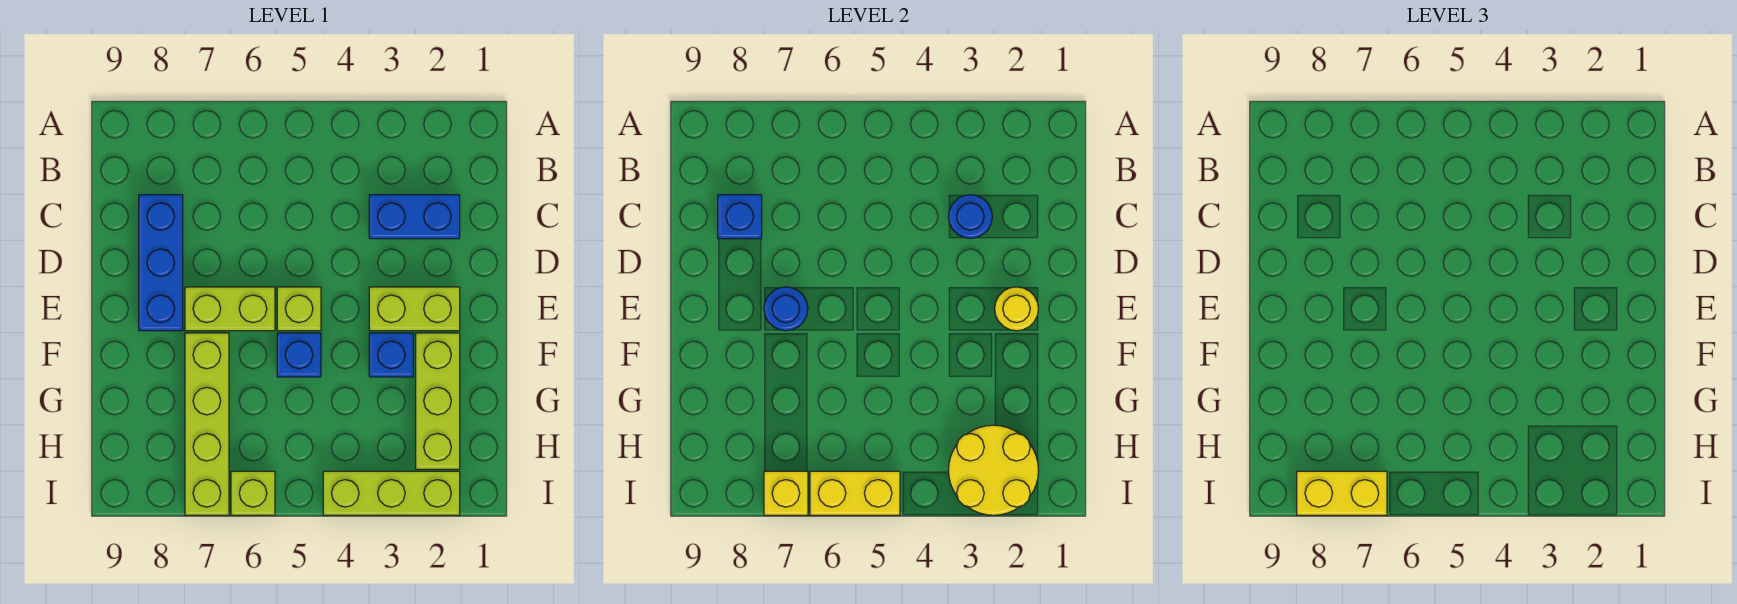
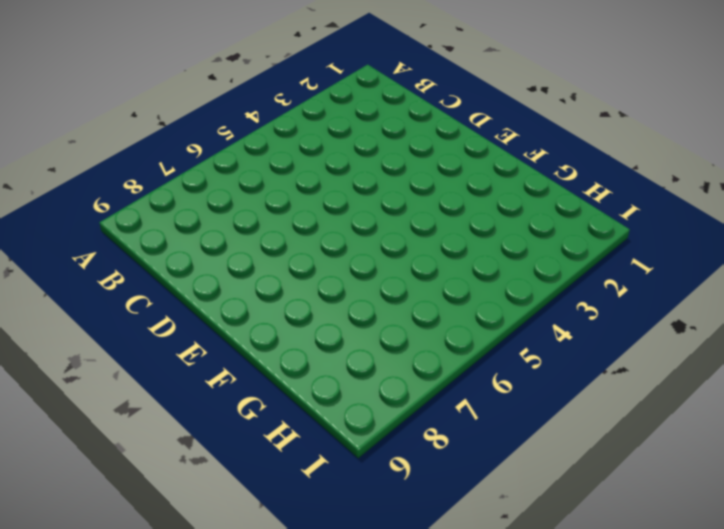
none -> blue 1x2 brick [369,195,460,239]
none -> blue 1x3 brick [139,195,183,331]
none -> lime 1x2 brick [369,287,460,331]

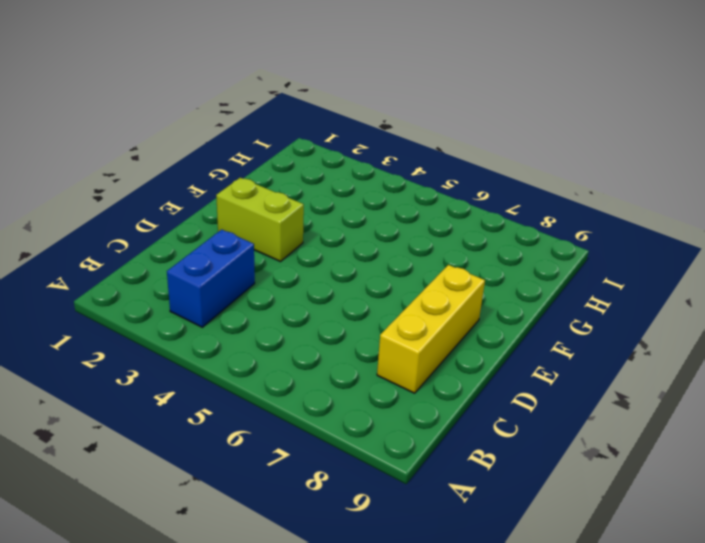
blue 1x2 brick [167,230,255,327] -> blue 1x2 brick turned to [369,195,460,239]
yellow 1x3 brick [377,265,485,393] -> blue 1x3 brick [139,195,183,331]
none -> lime 1x1 brick [277,287,321,331]
none -> lime 1x2 brick [185,287,275,331]
none -> lime 1x3 brick [416,333,460,469]

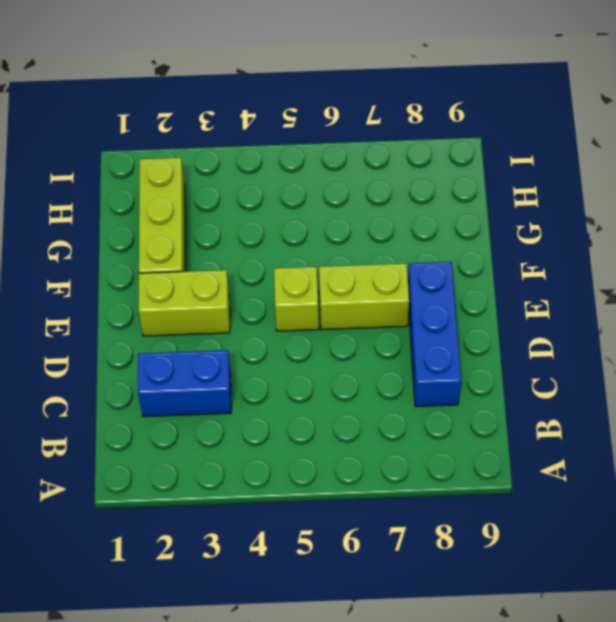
none -> blue 1x1 brick [369,333,413,377]
none -> blue 1x1 brick [277,333,321,377]
none -> lime 1x4 brick [185,333,229,515]

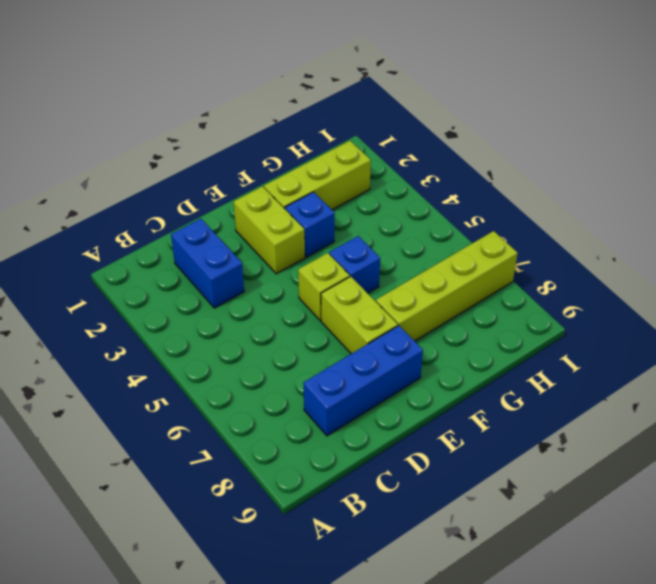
none -> lime 1x3 brick [323,471,460,515]
none -> lime 1x1 brick [231,471,275,515]
none -> blue 1x1 round brick [949,195,992,239]

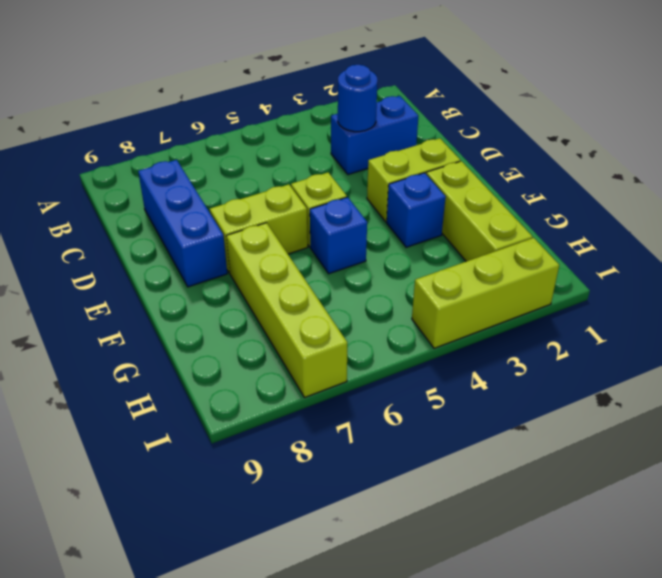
none -> lime 1x1 brick [231,471,275,515]
none -> blue 1x1 brick [718,195,762,239]
none -> yellow 1x1 round brick [995,287,1038,331]

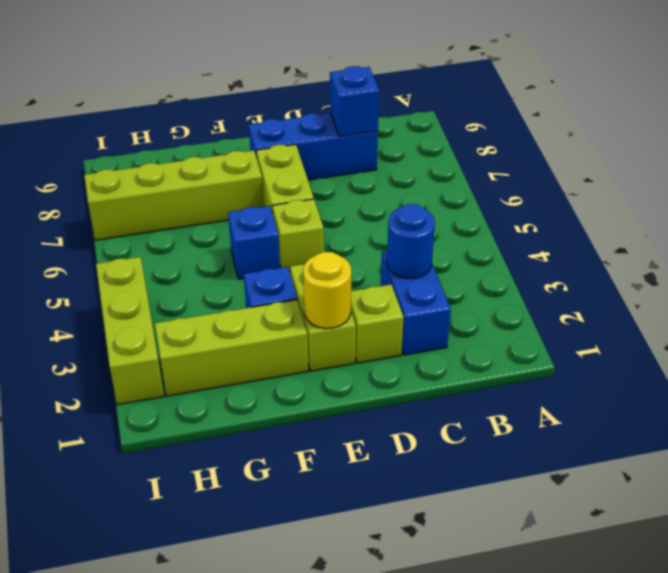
lime 1x1 brick [351,285,404,363] -> lime 1x1 brick moved to [231,471,275,515]
none -> blue 1x1 round brick [764,287,808,331]
none -> yellow 2x2 round brick [948,425,1038,515]
none -> yellow 1x2 brick [810,471,900,515]

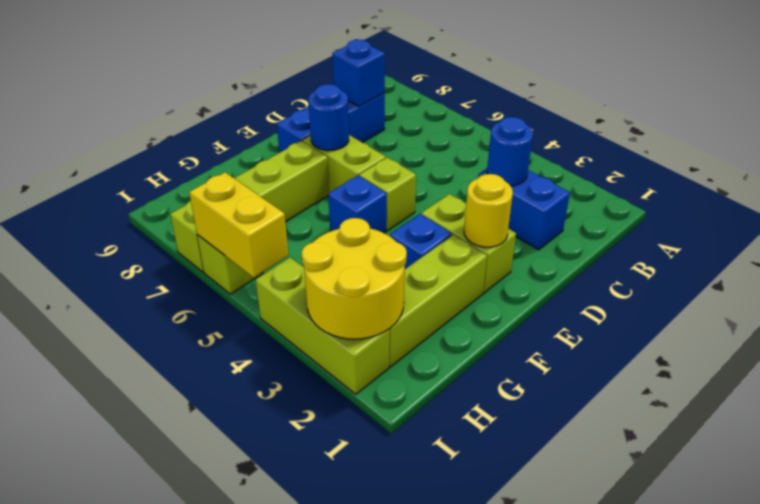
none -> yellow 1x1 brick [764,471,808,515]
none -> yellow 1x2 brick [1297,471,1387,515]

